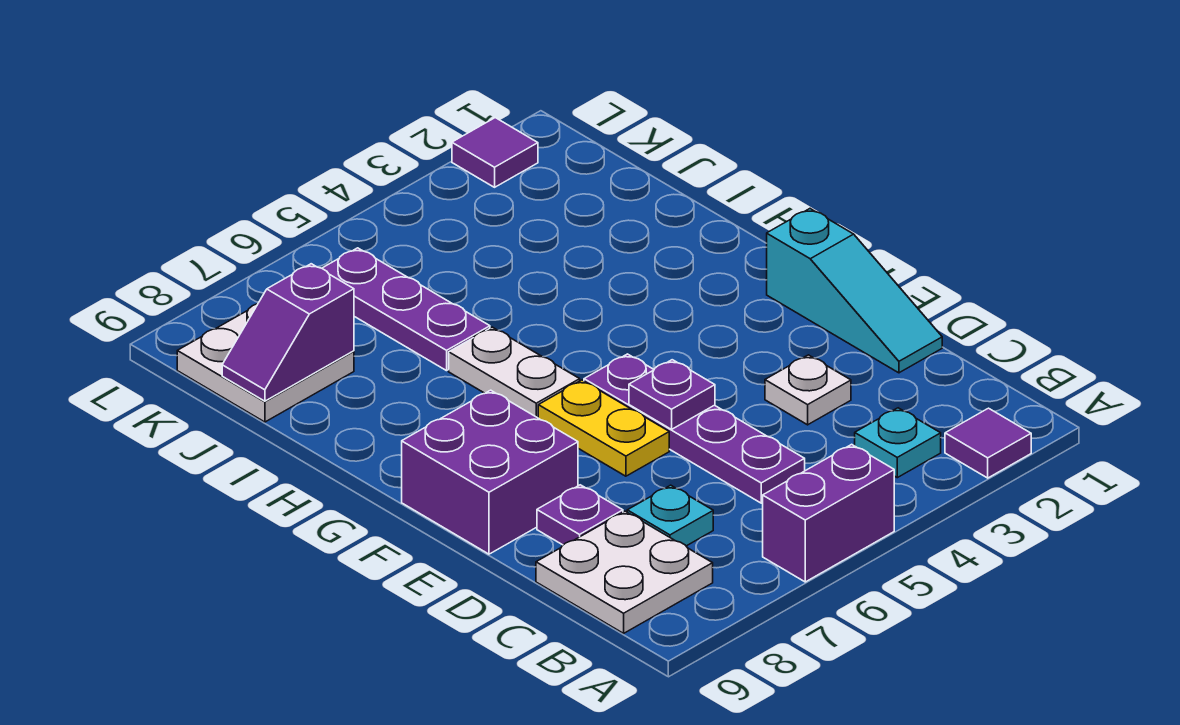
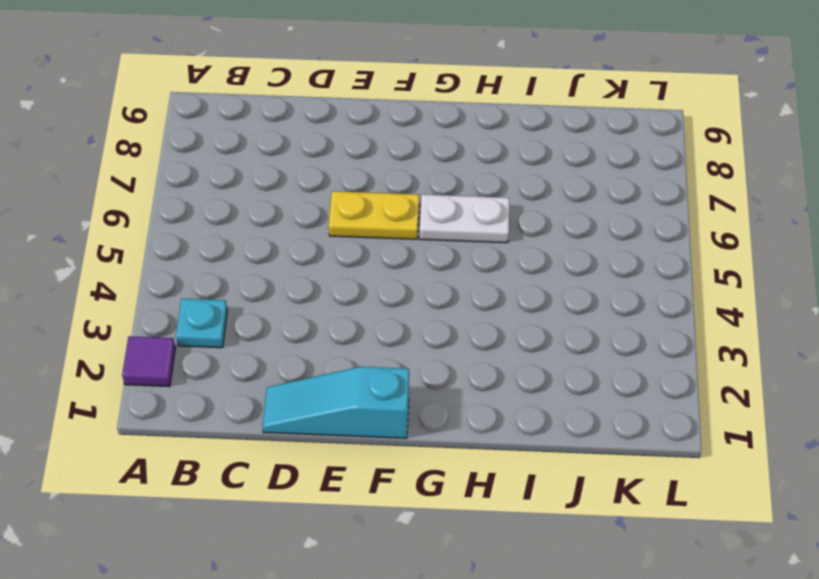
none -> purple 1x2 brick [763,444,894,582]
none -> white 2x2 plate [536,511,713,633]
none -> purple 1x4 plate [584,354,805,503]

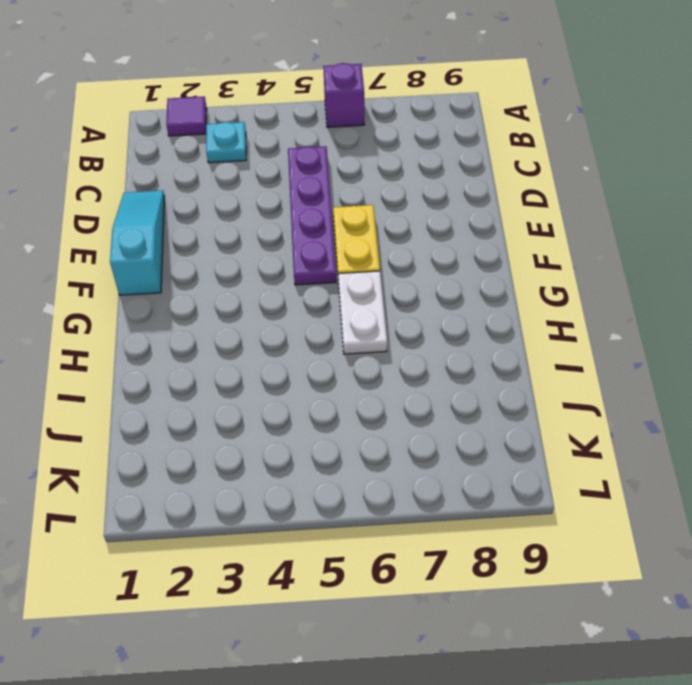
purple 1x1 brick [323,63,364,127] -> purple 1x2 brick [763,444,894,582]
none -> white 2x2 plate [536,511,713,633]
none -> cyan 1x1 plate [627,485,713,546]
none -> white 1x1 plate [765,355,851,425]

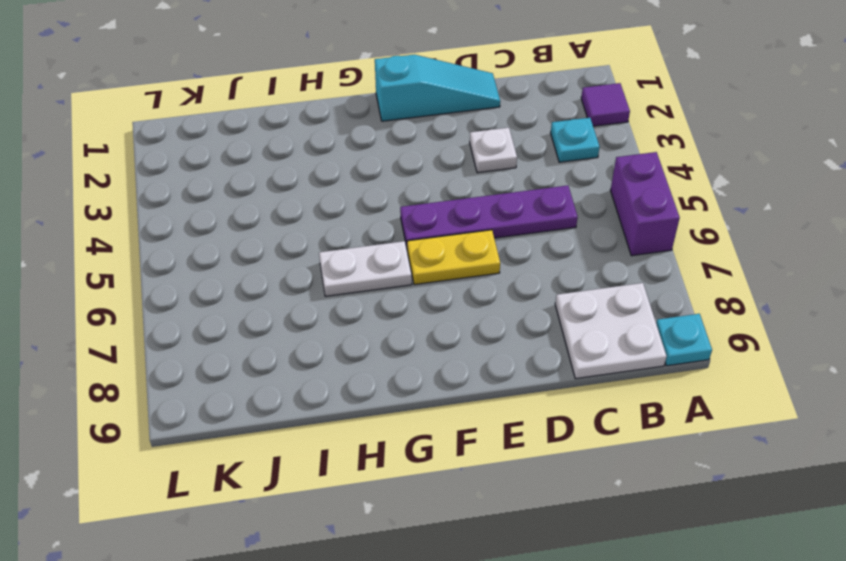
cyan 1x1 plate [656,314,712,366] -> cyan 1x1 plate moved to [627,485,713,546]
none -> purple 1x1 plate [537,485,623,545]
none -> purple 2x2 brick [402,390,578,554]
none -> purple 1x3 plate [322,248,490,371]

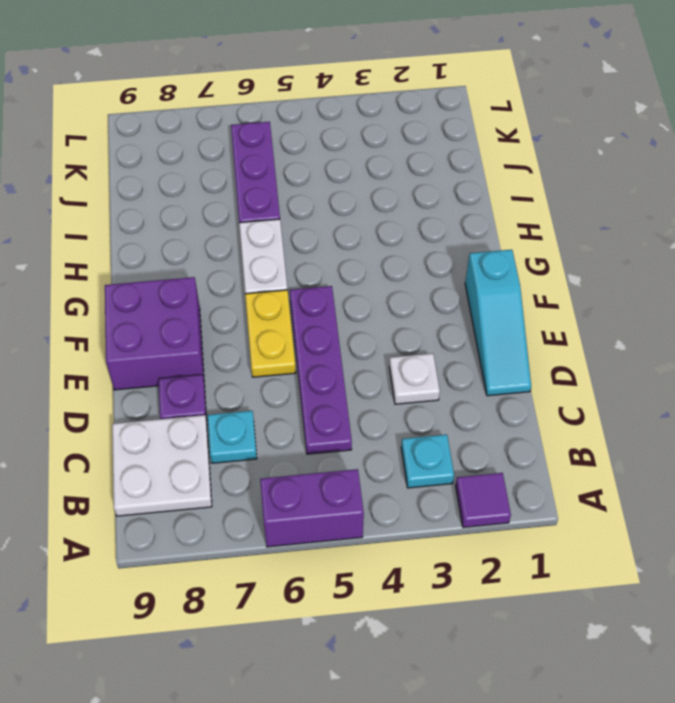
none -> white 2x2 plate [177,304,354,422]
none -> purple 1x1 tile [452,118,538,187]
none -> purple 1x1 plate [629,360,715,429]

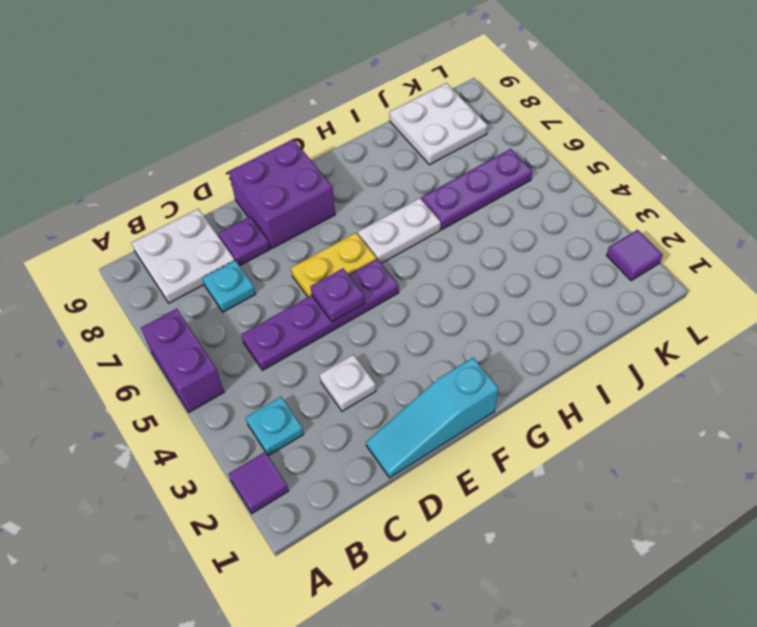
none -> purple 1x2 slope [222,264,354,401]

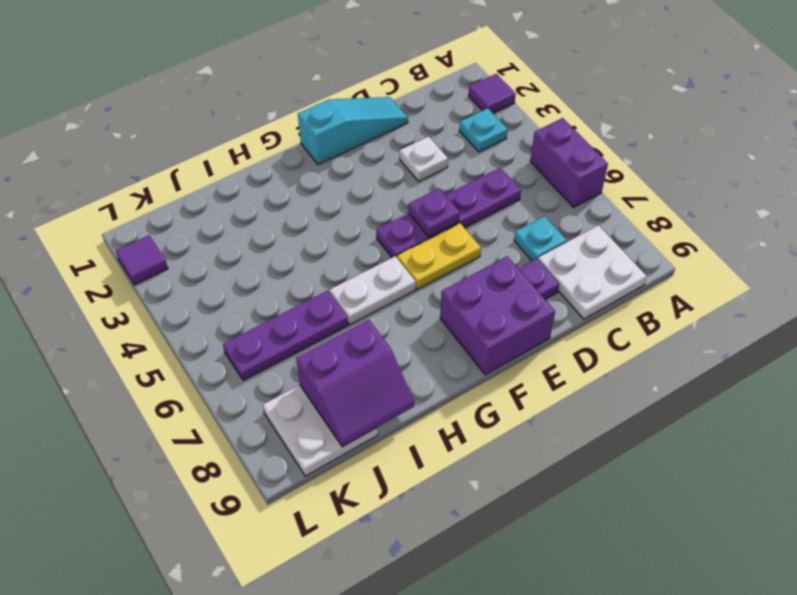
purple 2x2 slope [296,320,414,447] -> purple 1x2 slope [222,264,354,401]

